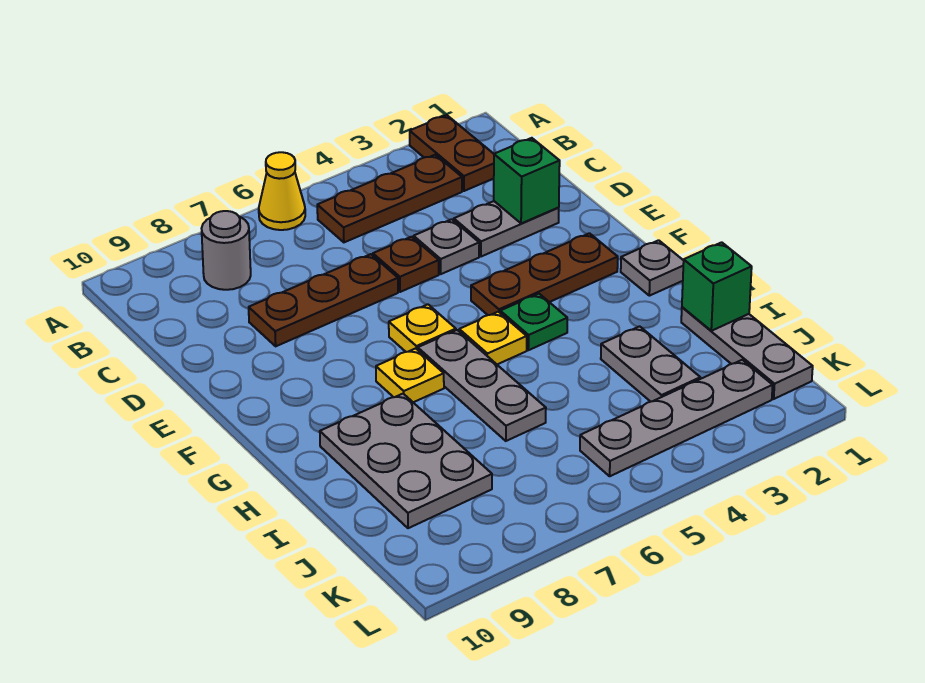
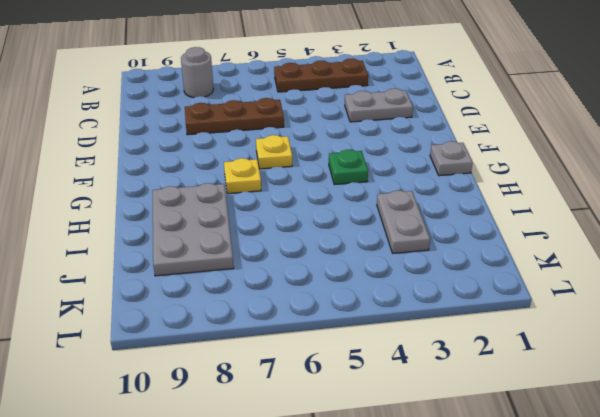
none -> brown 1x2 plate [410,115,494,191]
none -> yellow 1x1 cone [259,152,305,230]
none -> grey 1x1 plate [414,219,479,274]

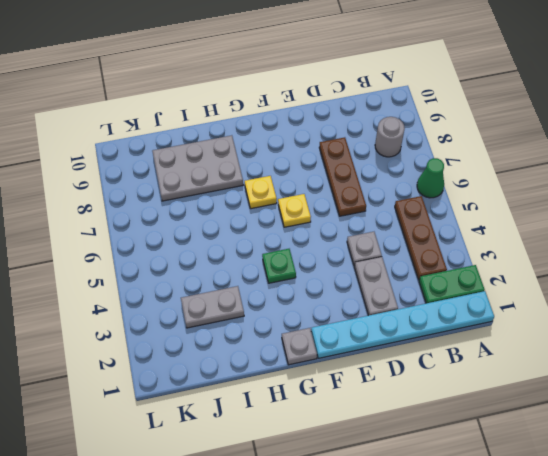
cyan 1x6 plate [311,291,494,358] -> none
green 1x2 plate [419,265,485,303] -> brown 1x2 plate [410,115,494,191]
green 1x1 cone [417,158,444,198] -> yellow 1x1 cone [259,152,305,230]
none -> brown 1x1 plate [373,237,439,292]
none -> brown 1x3 plate [471,233,618,315]
none -> yellow 1x1 plate [459,312,527,364]

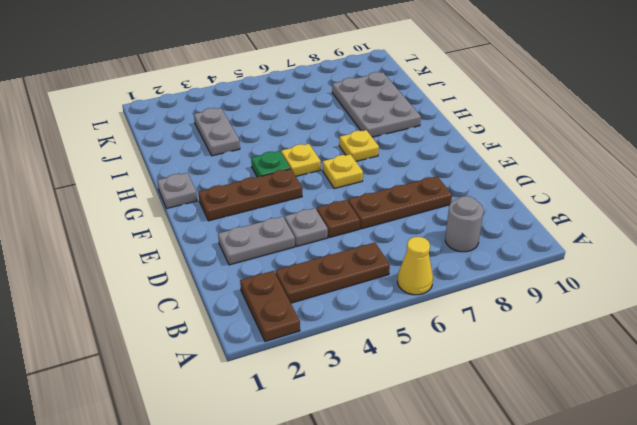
none -> grey 1x3 plate [418,330,546,441]
none -> grey 1x3 plate [681,307,813,399]
none -> grey 1x4 plate [580,360,773,476]

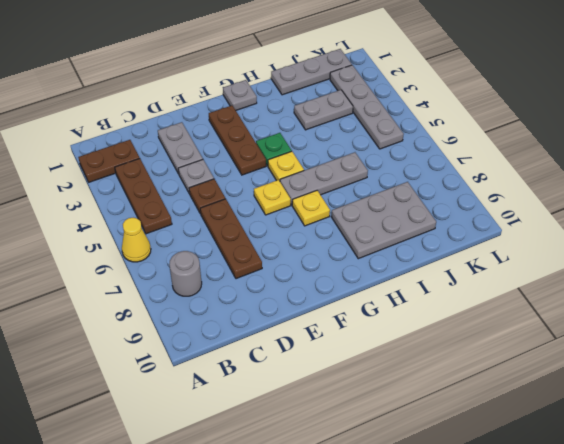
none -> green 1x1 brick [494,138,560,224]
none -> green 1x1 brick [682,242,752,331]

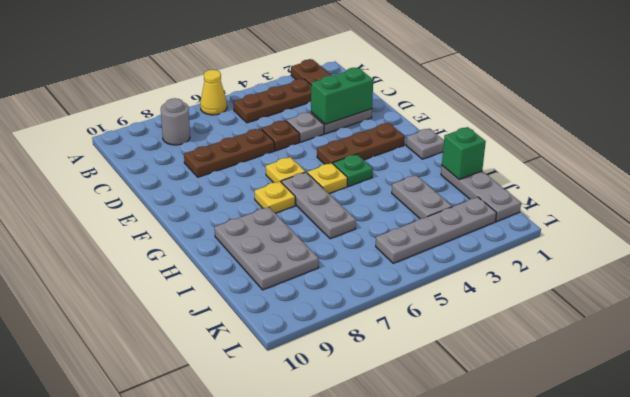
green 1x2 brick [311,68,373,124] -> green 1x1 brick [494,138,560,224]

